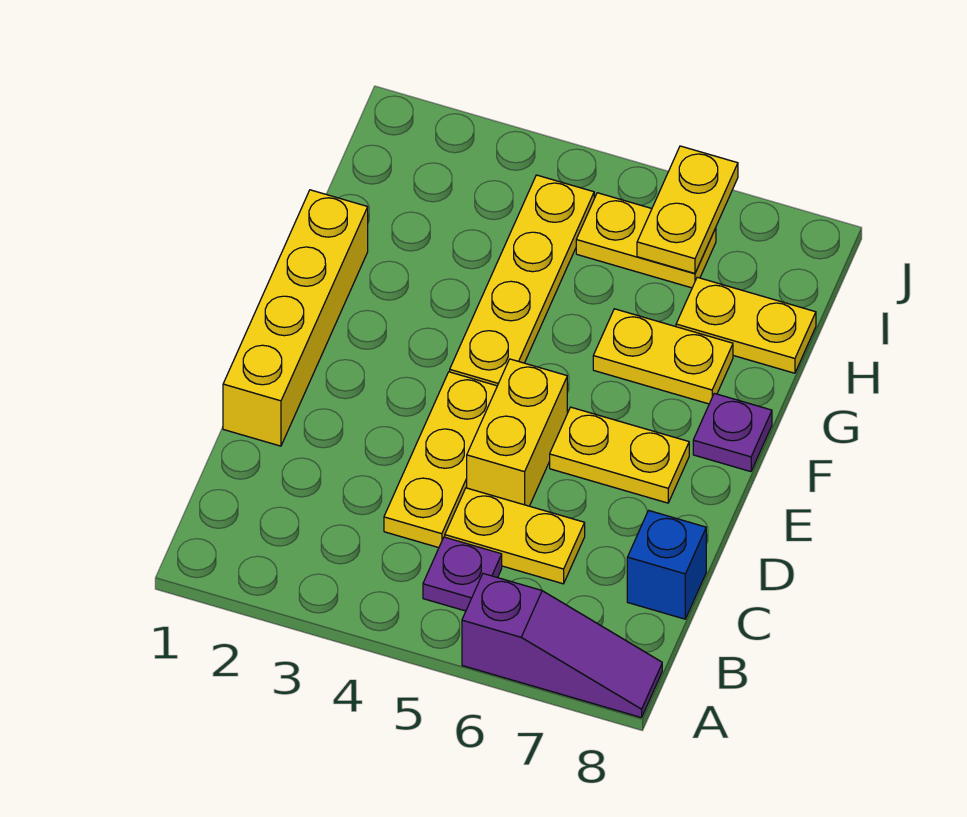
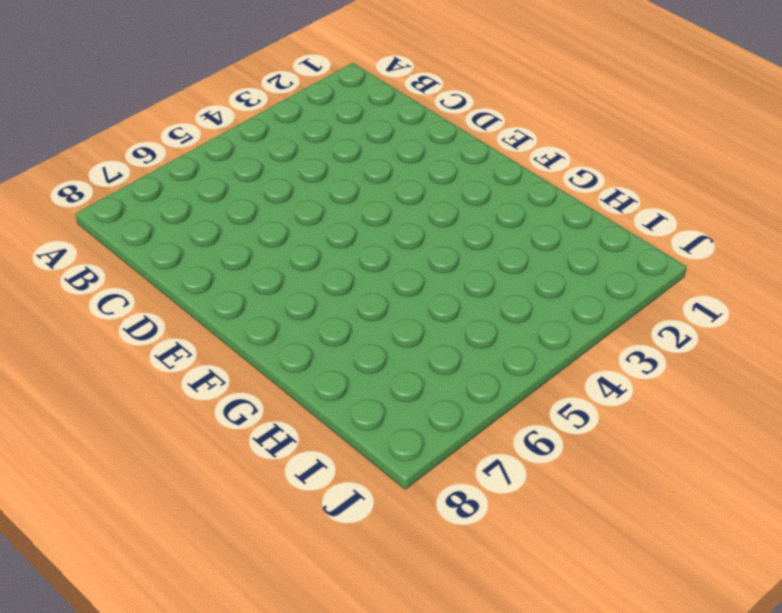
none -> purple 1x3 slope [462,574,662,718]
none -> purple 1x1 plate [423,537,502,611]
none -> yellow 1x3 plate [384,372,497,548]

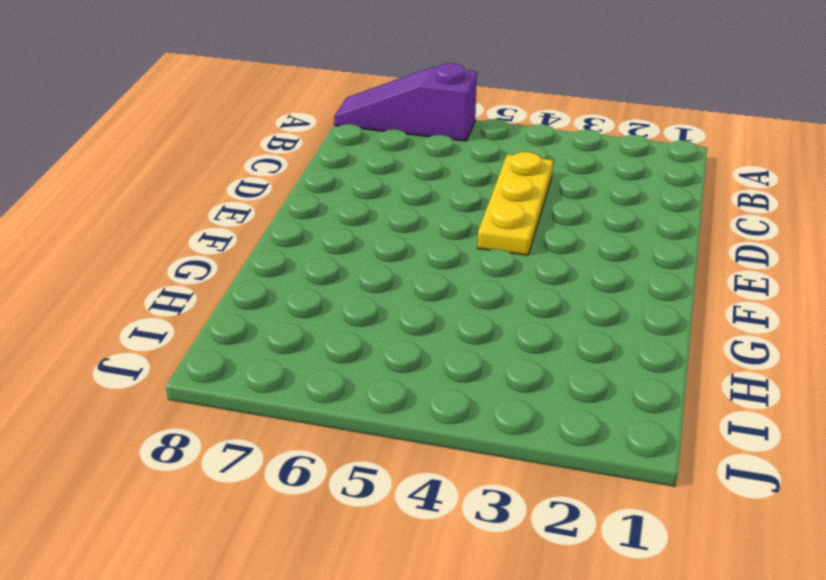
none -> purple 1x1 plate [423,537,502,611]
none -> yellow 1x2 plate [445,488,585,584]
none -> blue 1x1 brick [627,510,706,619]

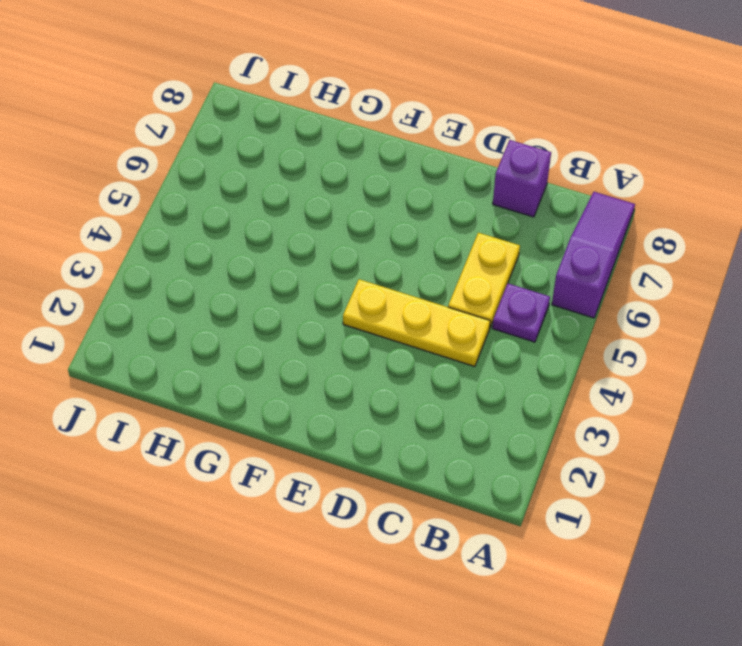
purple 1x1 brick [493,140,551,217] -> blue 1x1 brick [627,510,706,619]
none -> yellow 1x4 brick [223,190,368,446]
none -> yellow 1x2 brick [467,359,567,506]
none -> yellow 1x2 plate [550,407,689,503]

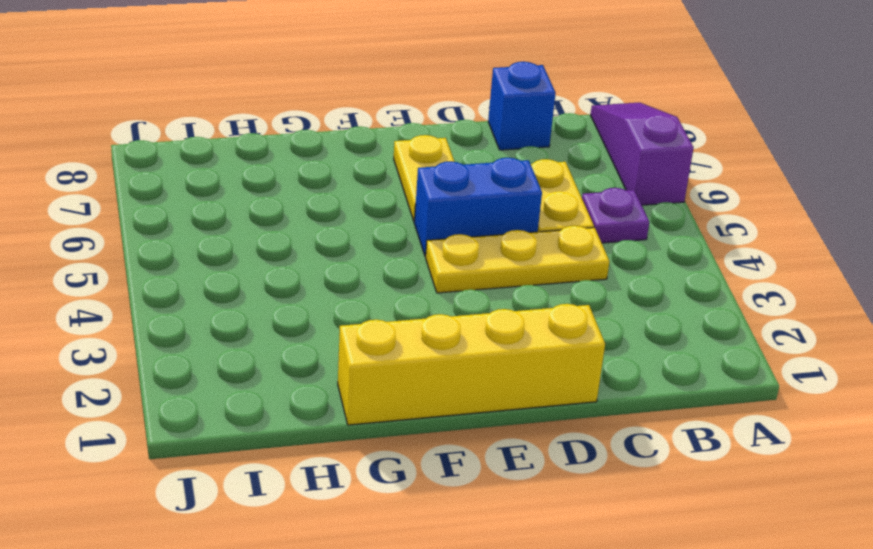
blue 1x2 brick [414,158,542,257] -> yellow 1x2 brick [467,359,567,506]
none -> yellow 1x4 plate [450,175,594,386]
none -> purple 1x1 plate [693,393,772,472]
none -> yellow 1x2 plate [593,309,733,404]

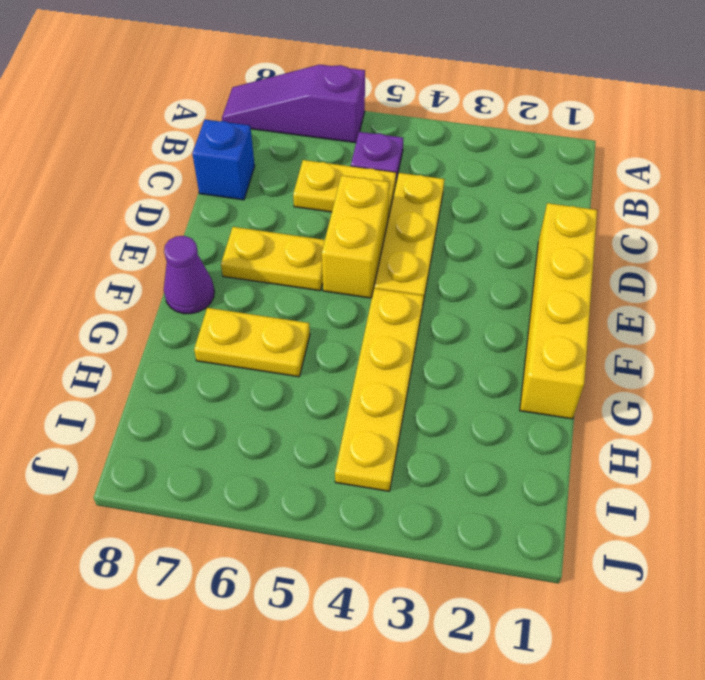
purple 1x1 cone [164,236,214,314] -> purple 1x1 plate [693,393,772,472]
none -> yellow 1x2 plate [676,277,816,373]
none -> yellow 1x2 plate [576,193,716,288]
none -> yellow 1x2 plate [637,146,738,273]

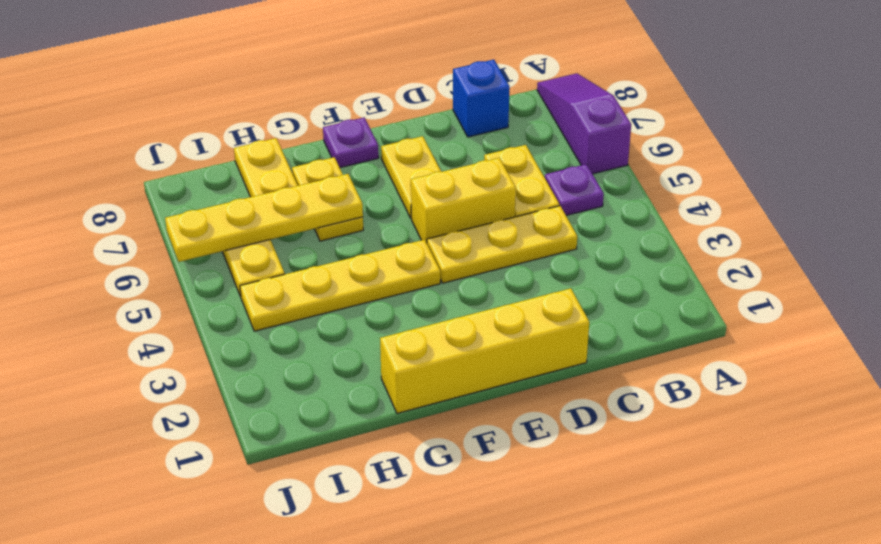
yellow 1x4 plate [165,174,363,262] -> yellow 1x2 plate [637,146,738,273]

